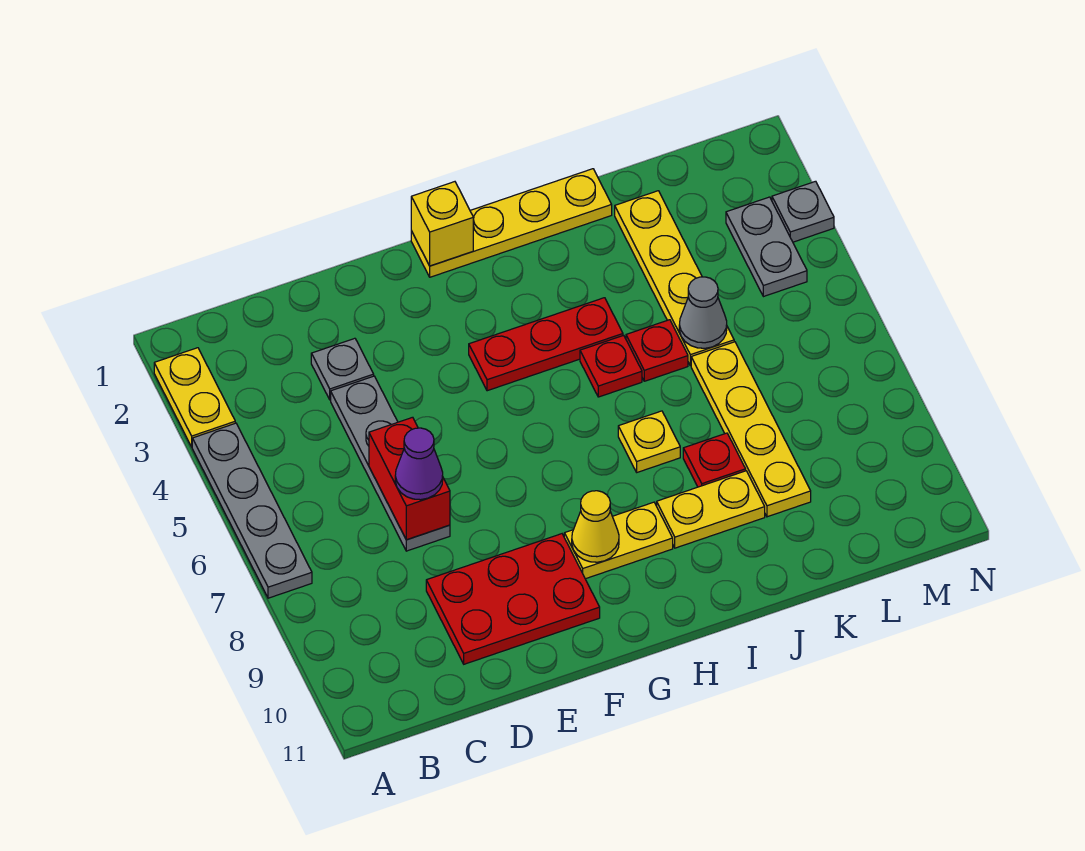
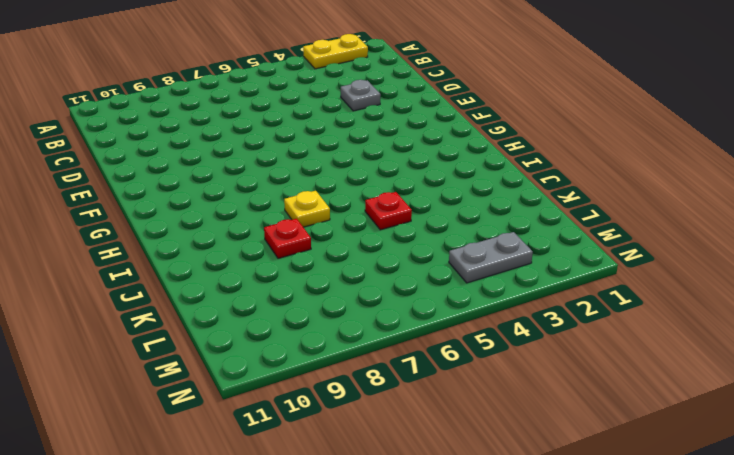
none -> grey 1x4 plate [192,423,312,598]
none -> grey 1x4 plate [331,376,450,551]
none -> red 2x3 plate [426,534,600,664]

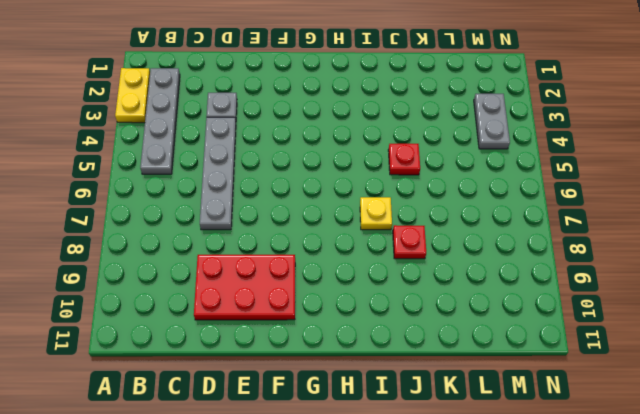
grey 1x4 plate [140,68,180,174] -> grey 1x4 plate moved to [192,423,312,598]
none -> yellow 1x4 plate [411,169,612,277]
none -> red 1x3 plate [469,298,623,391]
none -> yellow 1x2 plate [564,502,673,579]

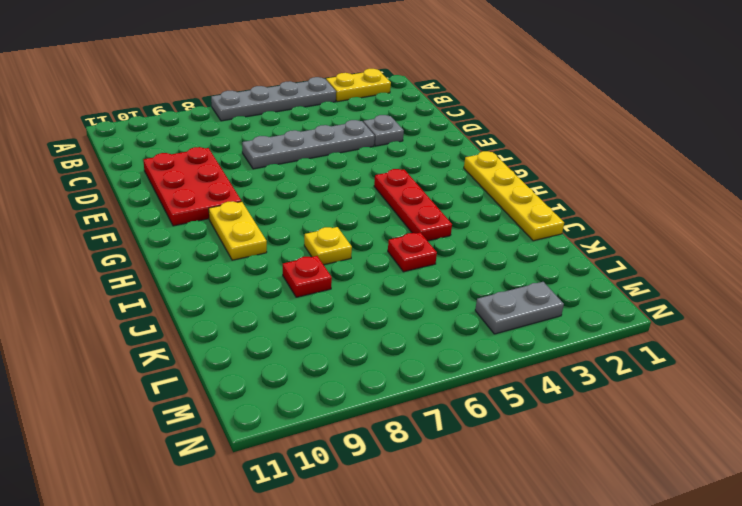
none -> red 1x1 plate [580,335,642,397]
none -> yellow 1x2 plate [657,471,765,548]
none -> yellow 1x4 plate [615,191,734,366]

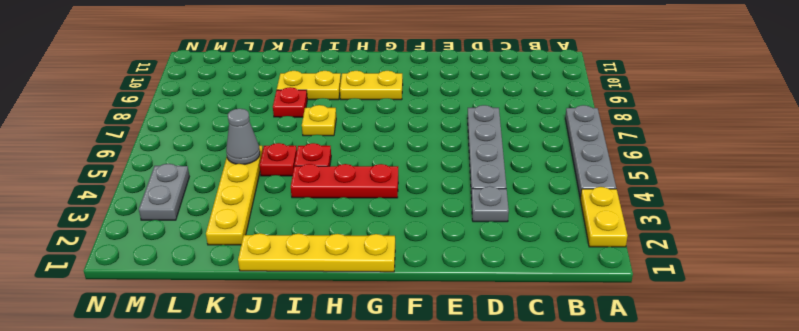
none -> red 2x3 plate [426,534,600,664]
none -> yellow 1x4 plate [691,342,811,517]
none -> grey 1x1 plate [772,181,834,242]

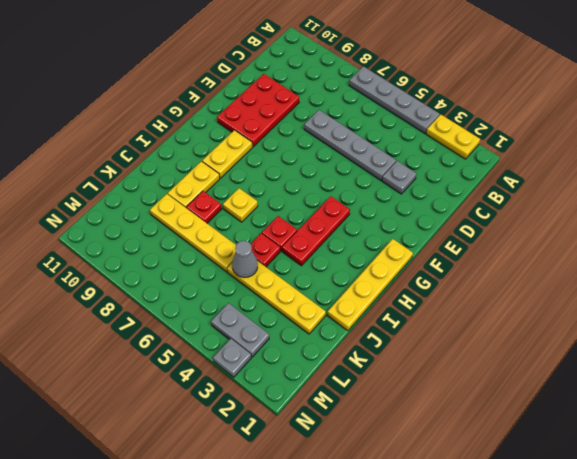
none -> red 1x2 brick [369,417,450,540]
none -> yellow 1x1 brick [411,182,473,266]
none -> yellow 1x1 cone [572,491,619,562]

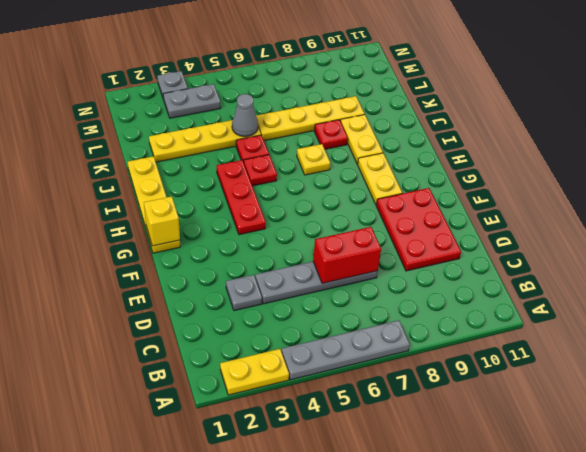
none -> yellow 1x1 cone [572,491,619,562]
none -> purple 1x1 cone [395,428,443,500]

